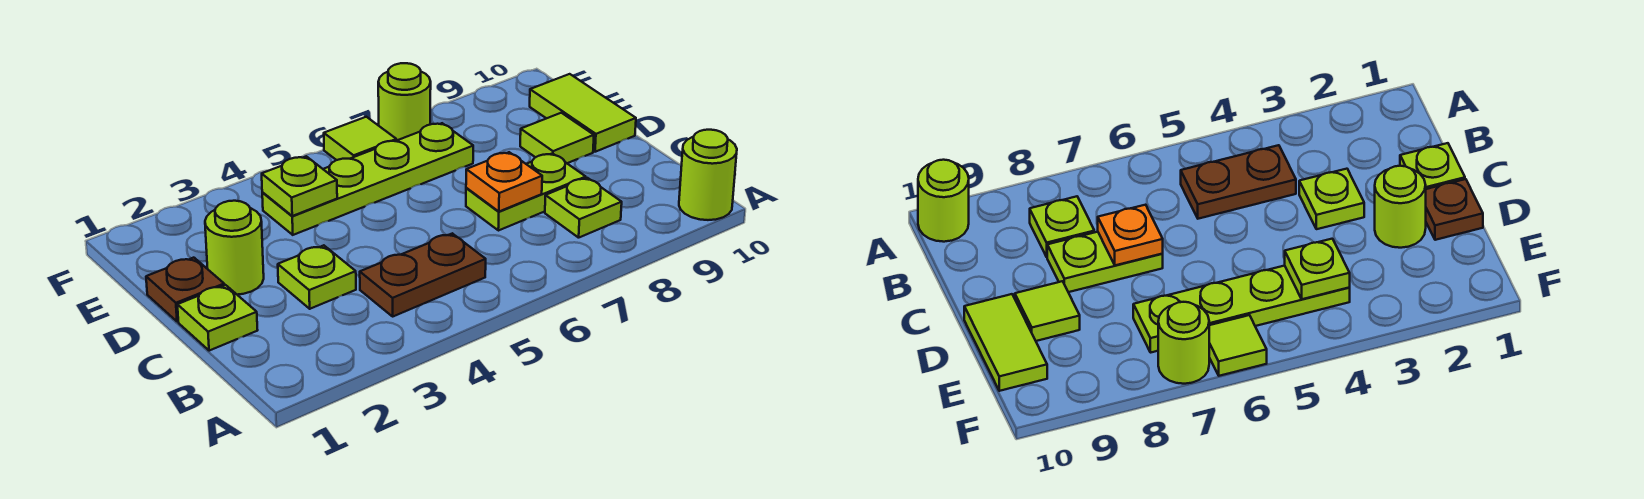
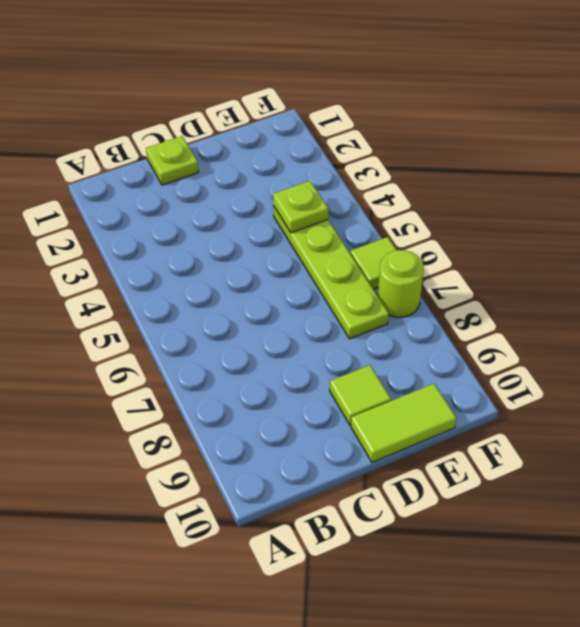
none -> lime 1x1 round brick [679,130,737,220]
none -> brown 1x2 plate [360,233,486,316]
none -> lime 1x1 plate [545,178,622,238]

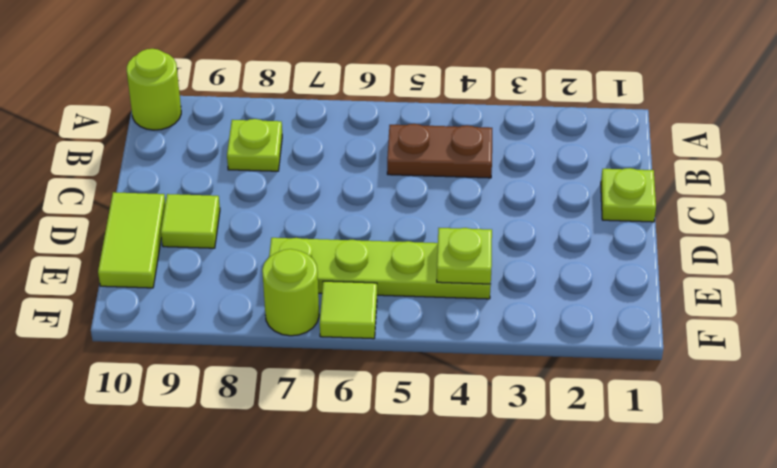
none -> lime 1x1 plate [278,245,356,309]
none -> lime 1x2 plate [466,153,586,231]
none -> brown 1x1 plate [146,258,224,322]

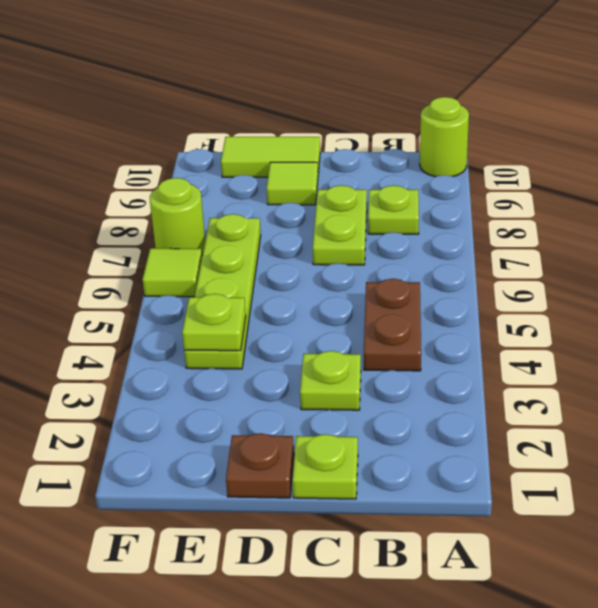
none -> lime 1x1 round brick [205,201,264,295]
none -> orange 1x1 plate [466,152,542,211]

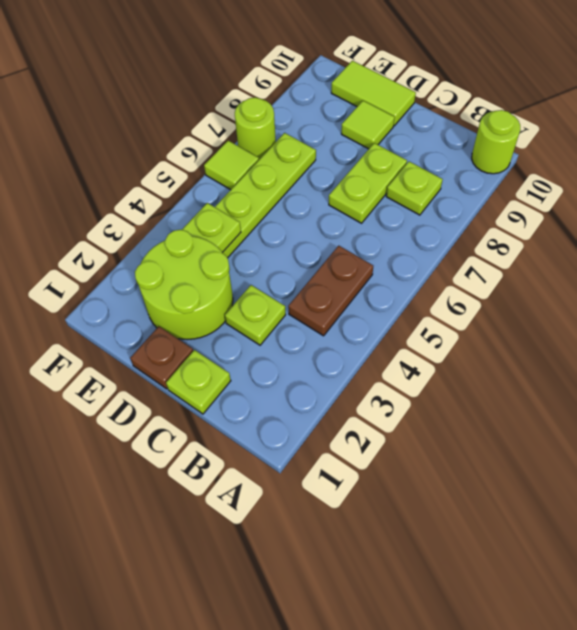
lime 2x2 round brick [135,230,233,340] -> lime 1x1 round brick [205,201,264,295]
none -> orange 1x1 plate [466,152,542,211]

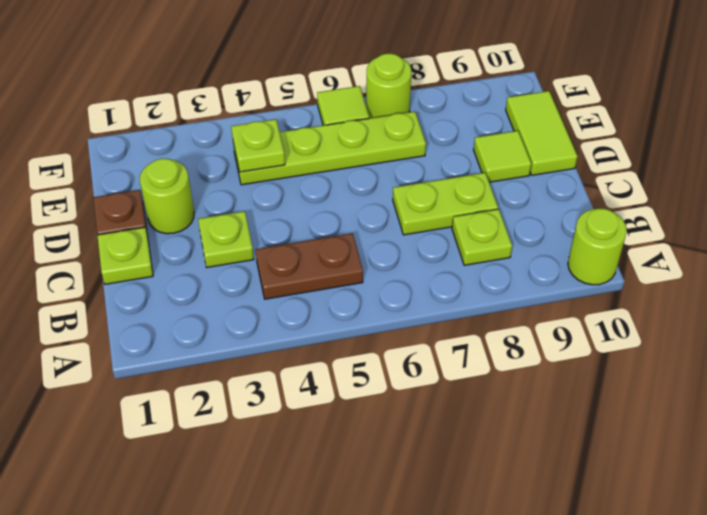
none -> orange 1x1 plate [466,152,542,211]

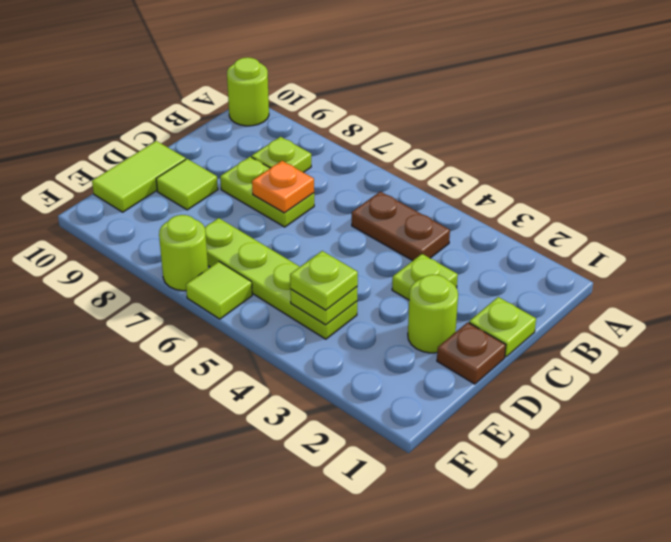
lime 1x1 plate [290,251,358,310] -> none

